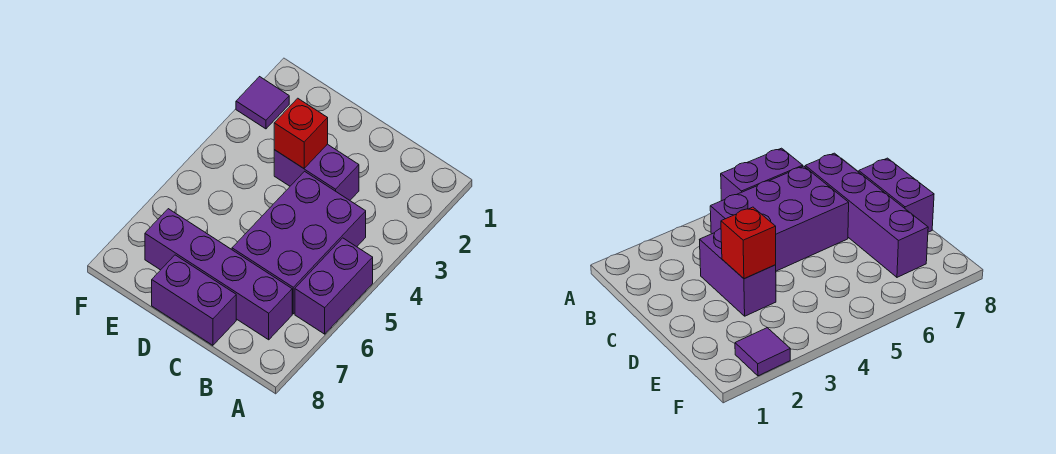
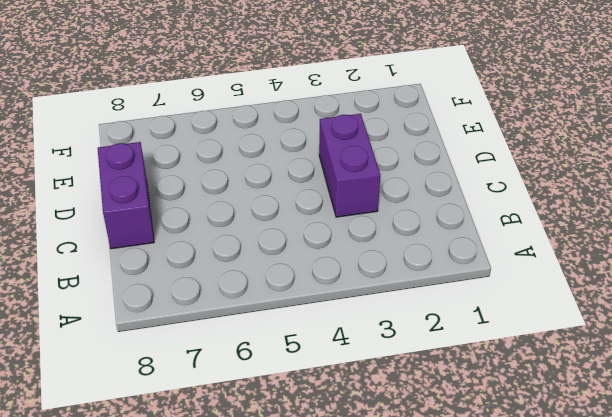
none -> purple 1x2 brick [295,238,373,334]
none -> purple 2x3 brick [232,171,366,314]

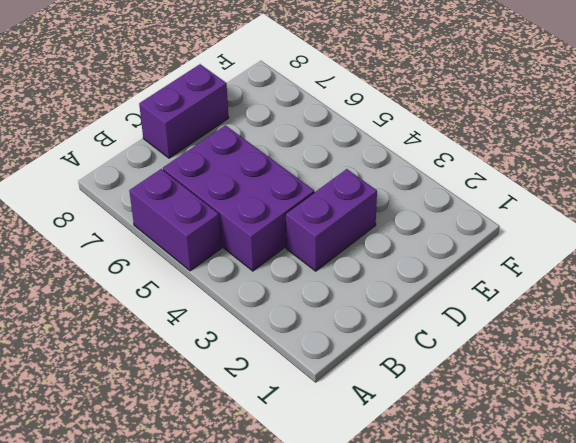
none -> purple 1x4 brick [145,209,292,340]
none -> purple 1x1 tile [236,77,289,129]

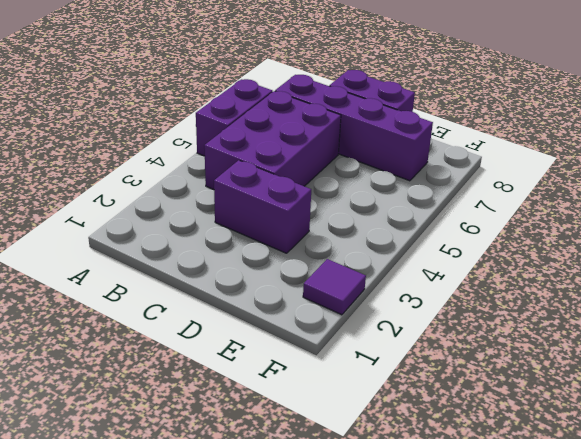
none -> red 1x1 brick [274,98,328,168]

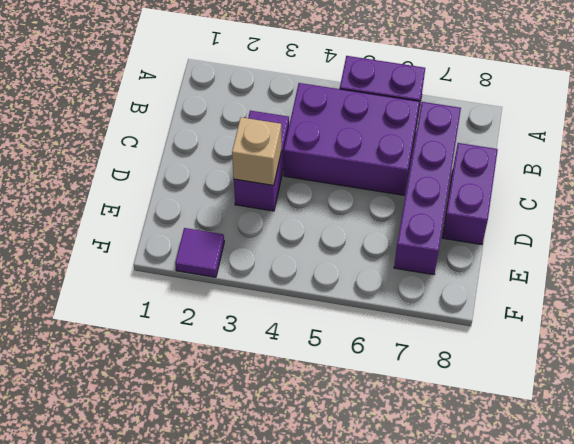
tan 1x1 brick [232,117,281,185] -> red 1x1 brick [274,98,328,168]

